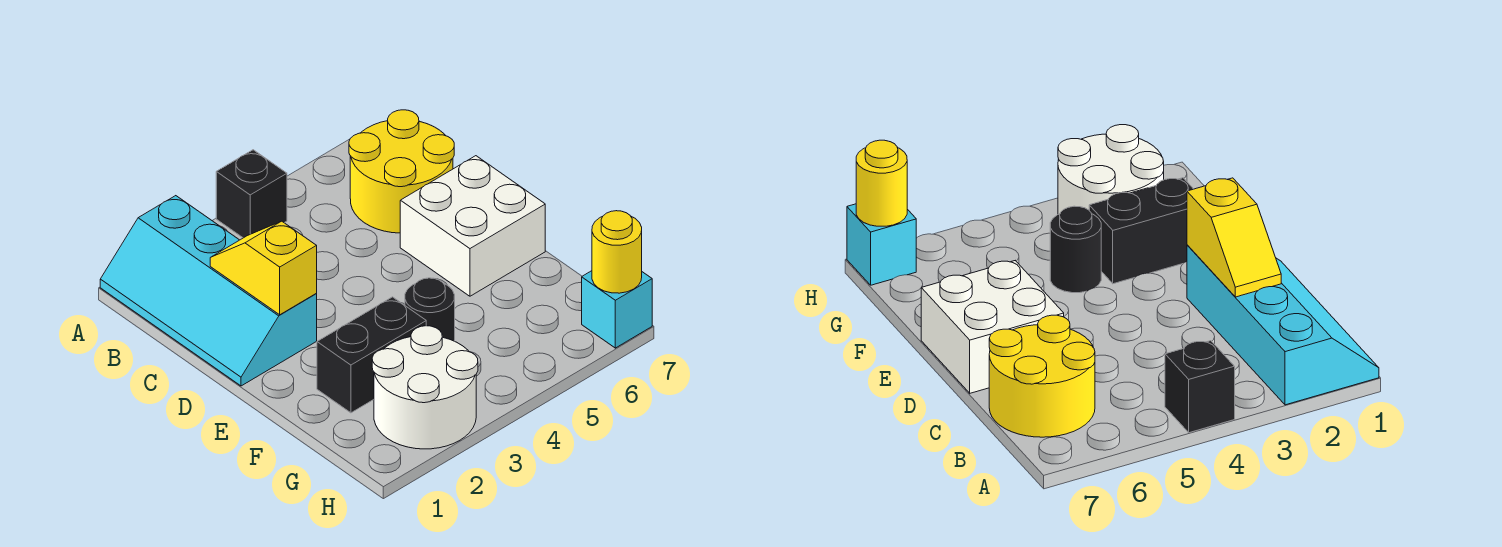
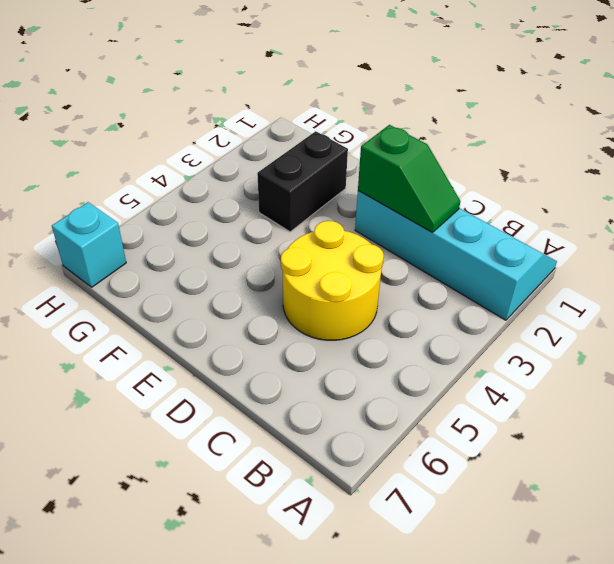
green 1x2 slope [358,125,460,232] -> yellow 1x2 slope [210,221,317,315]
yellow 2x2 round brick [281,221,384,340] -> yellow 2x2 round brick moved to [349,110,454,233]
none -> black 1x1 brick [216,150,287,238]
none -> white 2x2 brick [400,156,545,296]

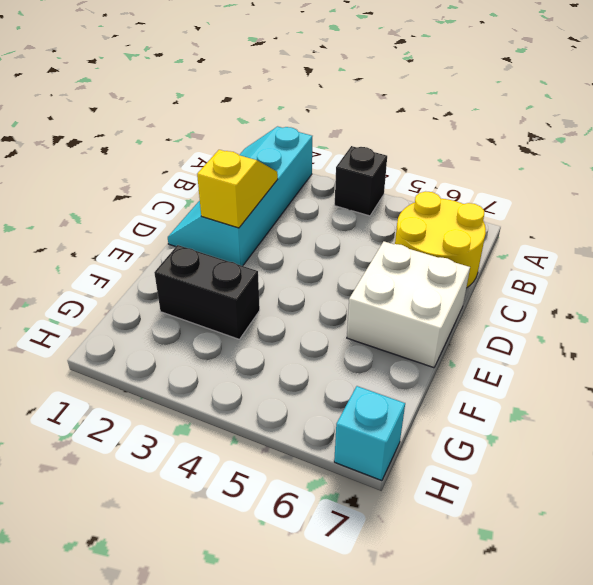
none -> black 1x1 round brick [405,278,455,341]
none -> white 2x2 round brick [372,326,478,449]

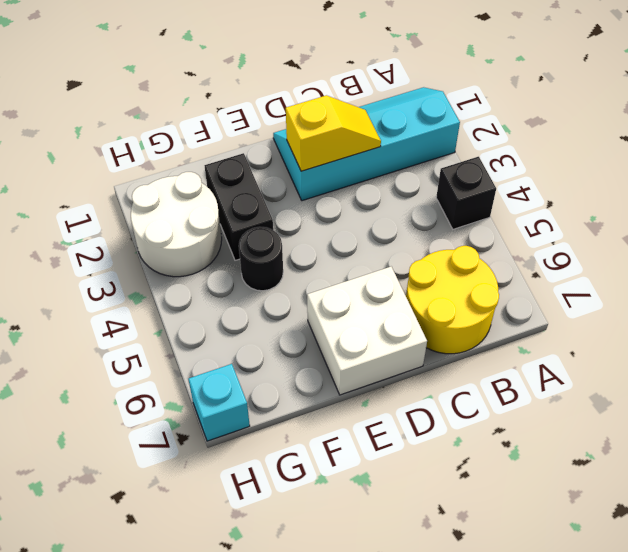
none -> yellow 1x1 round brick [592,211,642,293]

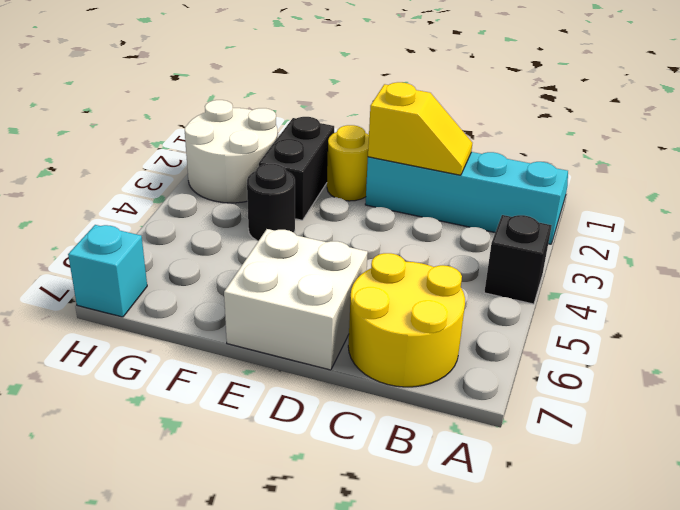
yellow 1x1 round brick [327,125,369,201] -> yellow 1x1 round brick moved to [592,211,642,293]

